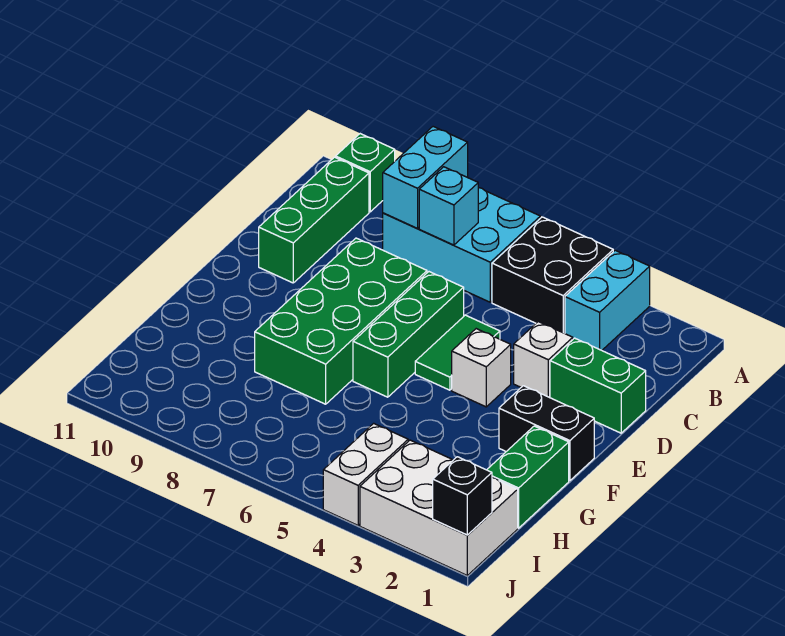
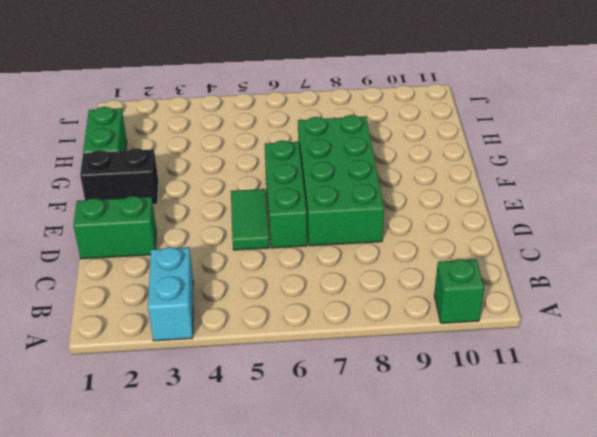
none -> black 2x2 brick [492,217,613,333]
none -> cyan 2x3 brick [383,188,540,302]
none -> green 1x3 brick [259,157,369,283]

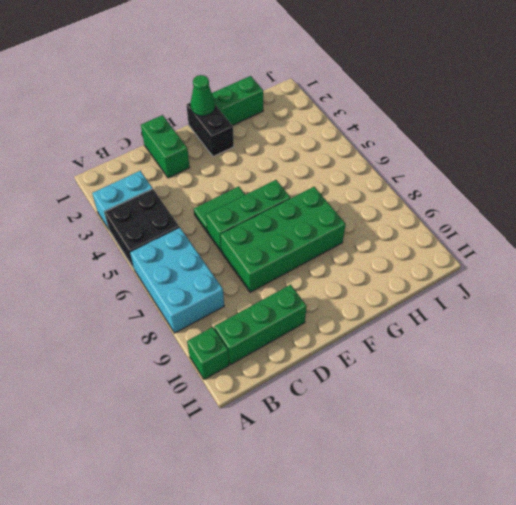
green 1x1 cone [191,75,215,116] -> none
none -> white 1x1 brick [514,322,573,398]
none -> white 1x1 brick [452,329,511,407]
none -> white 2x3 brick [360,440,518,575]

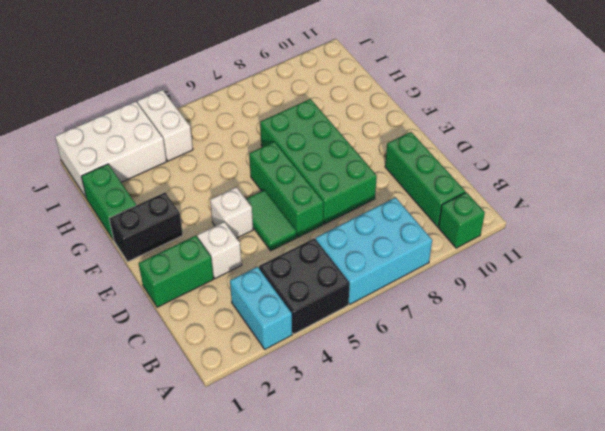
none -> cyan 1x2 brick [383,127,468,228]
none -> cyan 1x1 brick [419,167,478,245]
none -> black 1x1 brick [433,457,492,535]

